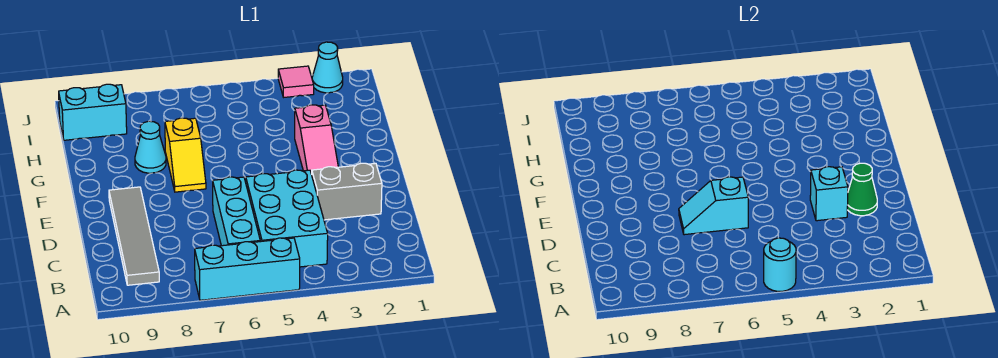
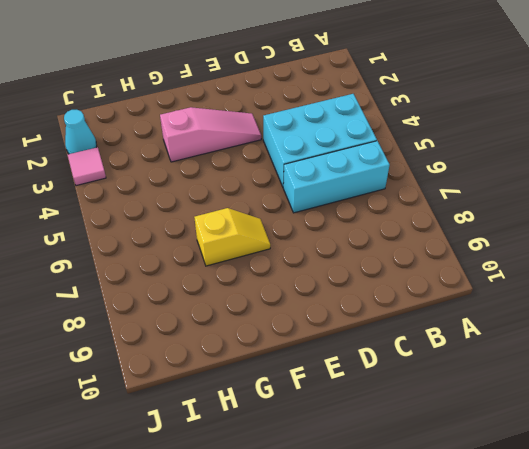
none -> cyan 1x3 brick [195,238,300,300]
none -> grey 1x4 tile [109,187,159,285]
none -> grey 1x2 brick [312,163,382,220]

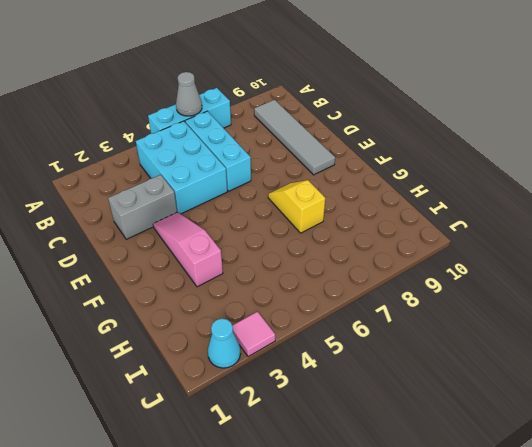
grey 1x1 cone [176,72,202,116] -> none
none -> cyan 1x1 cone [135,121,166,173]
none -> cyan 1x2 brick [59,84,127,140]
none -> cyan 1x1 round brick [764,238,796,291]

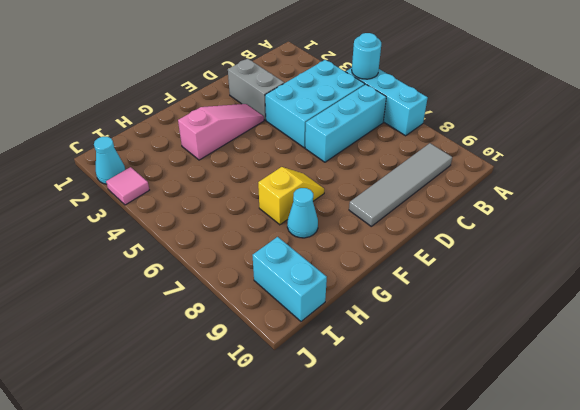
none -> green 1x1 cone [847,163,877,216]
none -> cyan 1x1 brick [810,167,848,221]
none -> cyan 1x2 slope [679,177,748,235]

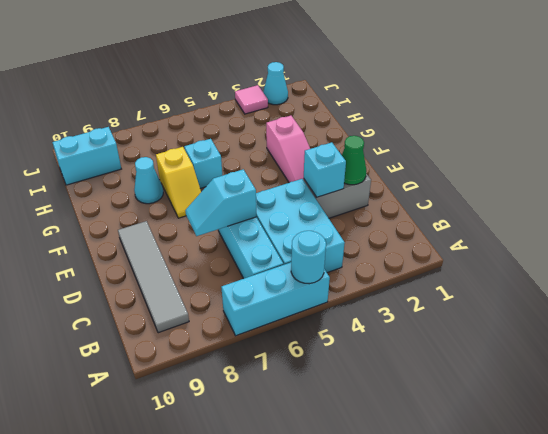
cyan 1x1 brick [184,139,222,188] -> none

